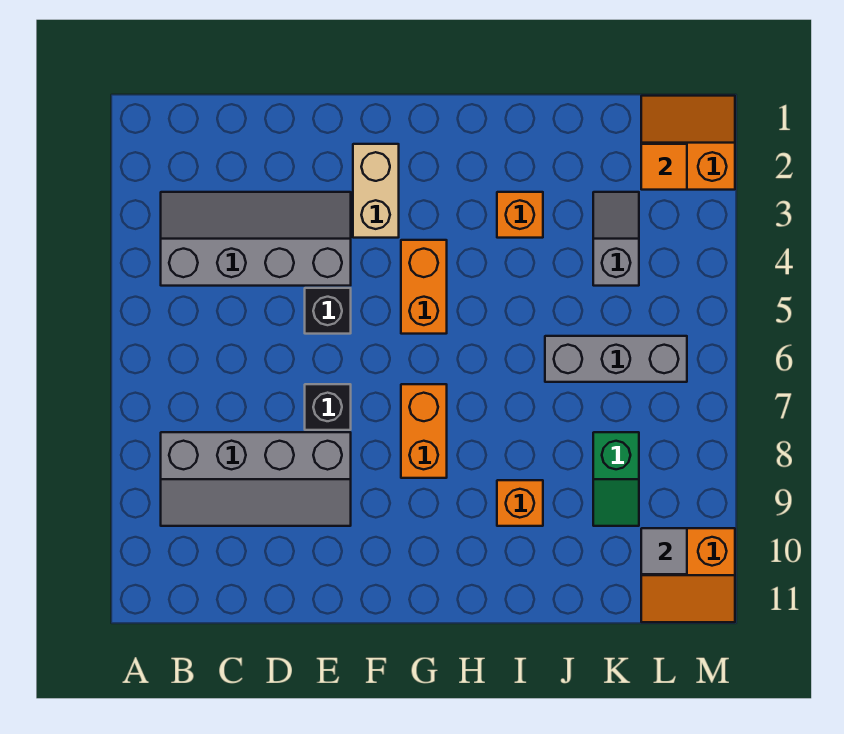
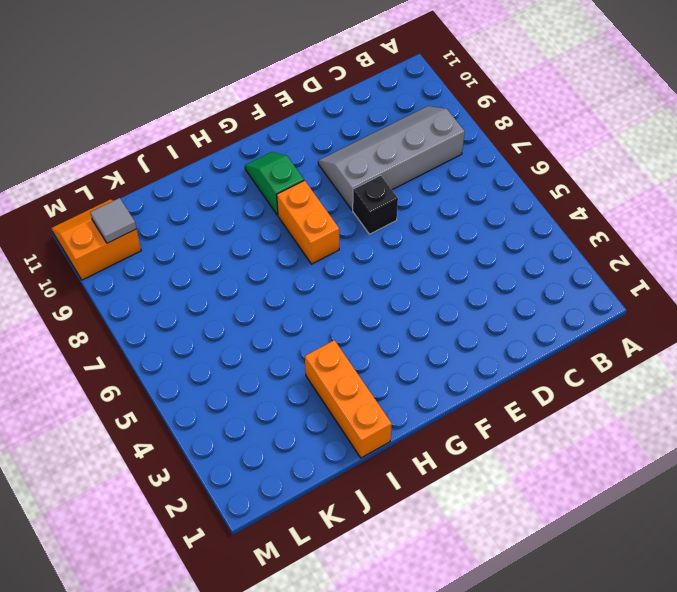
green 1x2 slope [245,152,304,215] -> green 1x2 slope moved to [593,432,639,526]
orange 1x3 brick [305,340,392,458] -> orange 1x1 brick [497,192,543,238]
none -> grey 2x4 slope [161,192,351,286]
none -> black 1x1 brick [305,288,351,334]
none -> tan 1x2 brick [353,144,399,238]

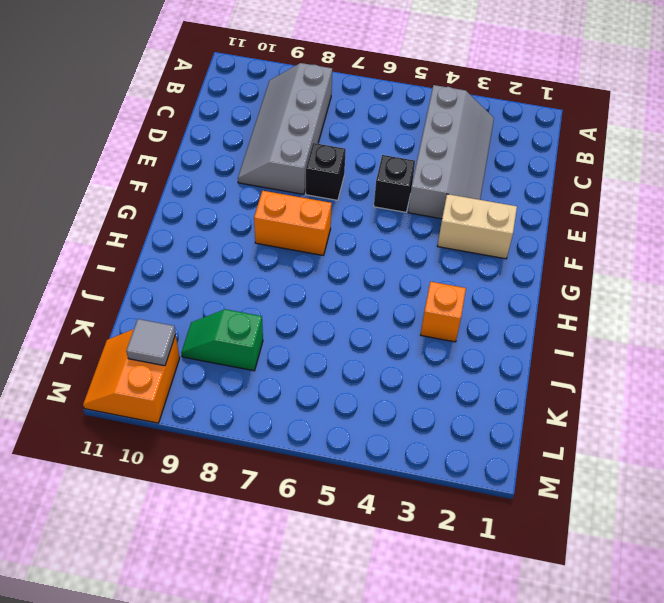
none -> orange 1x2 brick [401,240,447,334]
none -> orange 1x1 brick [497,480,543,526]
none -> grey 1x3 brick [545,336,687,382]

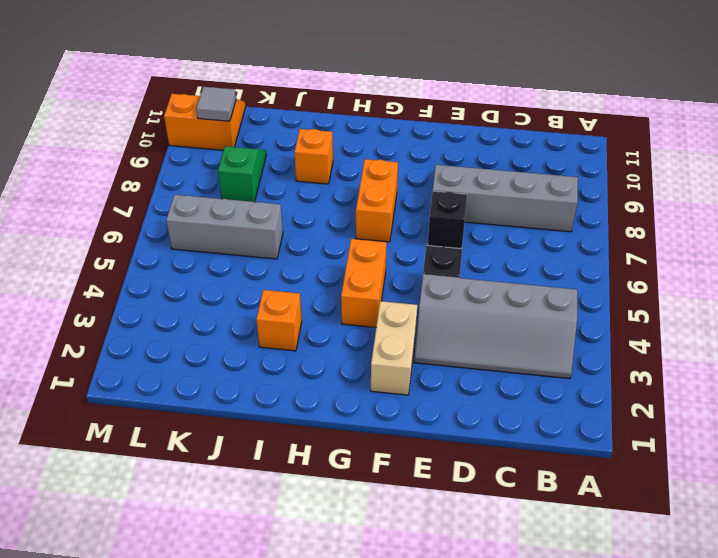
none -> grey 1x2 slope [593,192,639,286]
none -> orange 2x2 slope [641,96,735,190]
none -> orange 1x1 tile [641,144,687,190]

